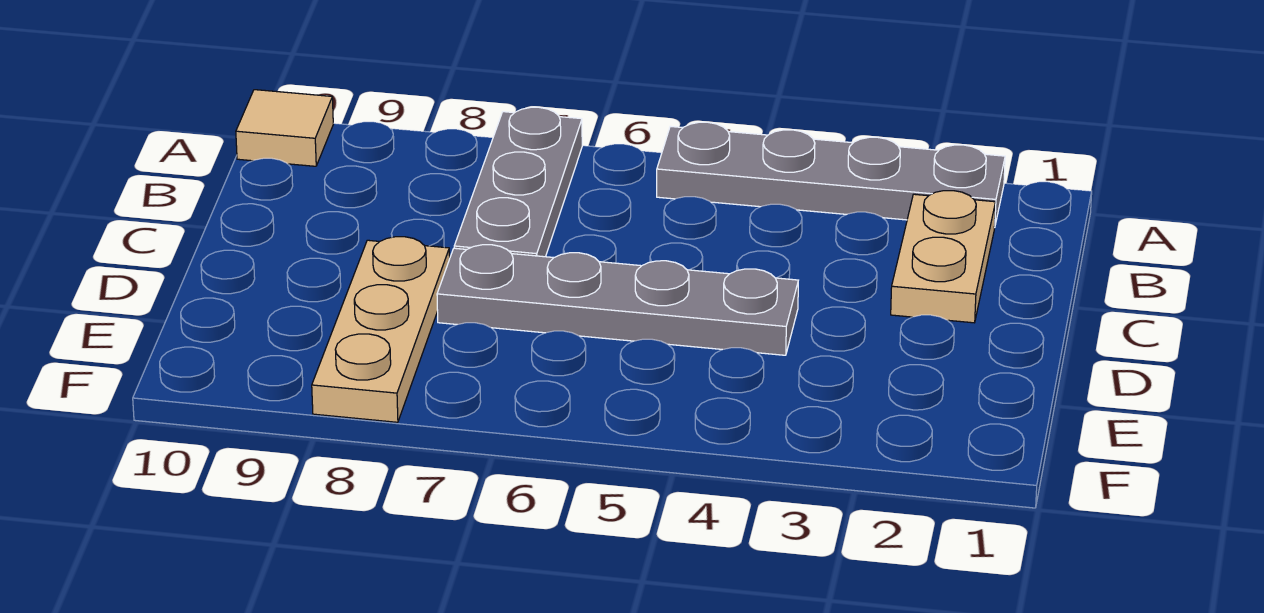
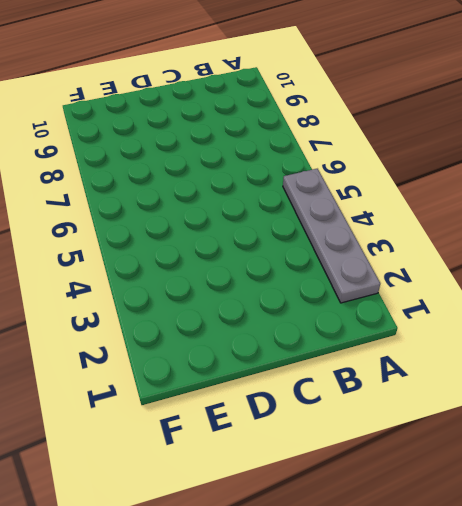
none -> grey 1x3 plate [454,107,582,257]
none -> tan 1x1 tile [236,90,333,166]

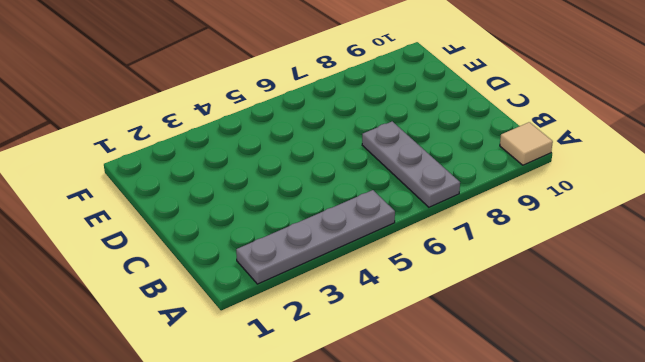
none -> tan 1x2 plate [891,191,996,323]
none -> grey 1x4 plate [437,245,798,355]

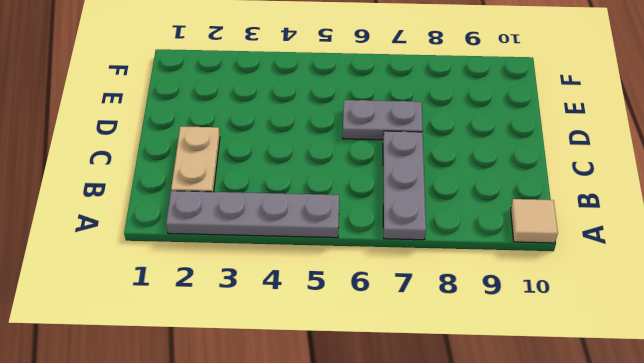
grey 1x2 plate [343,100,423,140] -> grey 1x4 plate [437,245,798,355]
none -> tan 1x3 plate [312,237,450,422]

